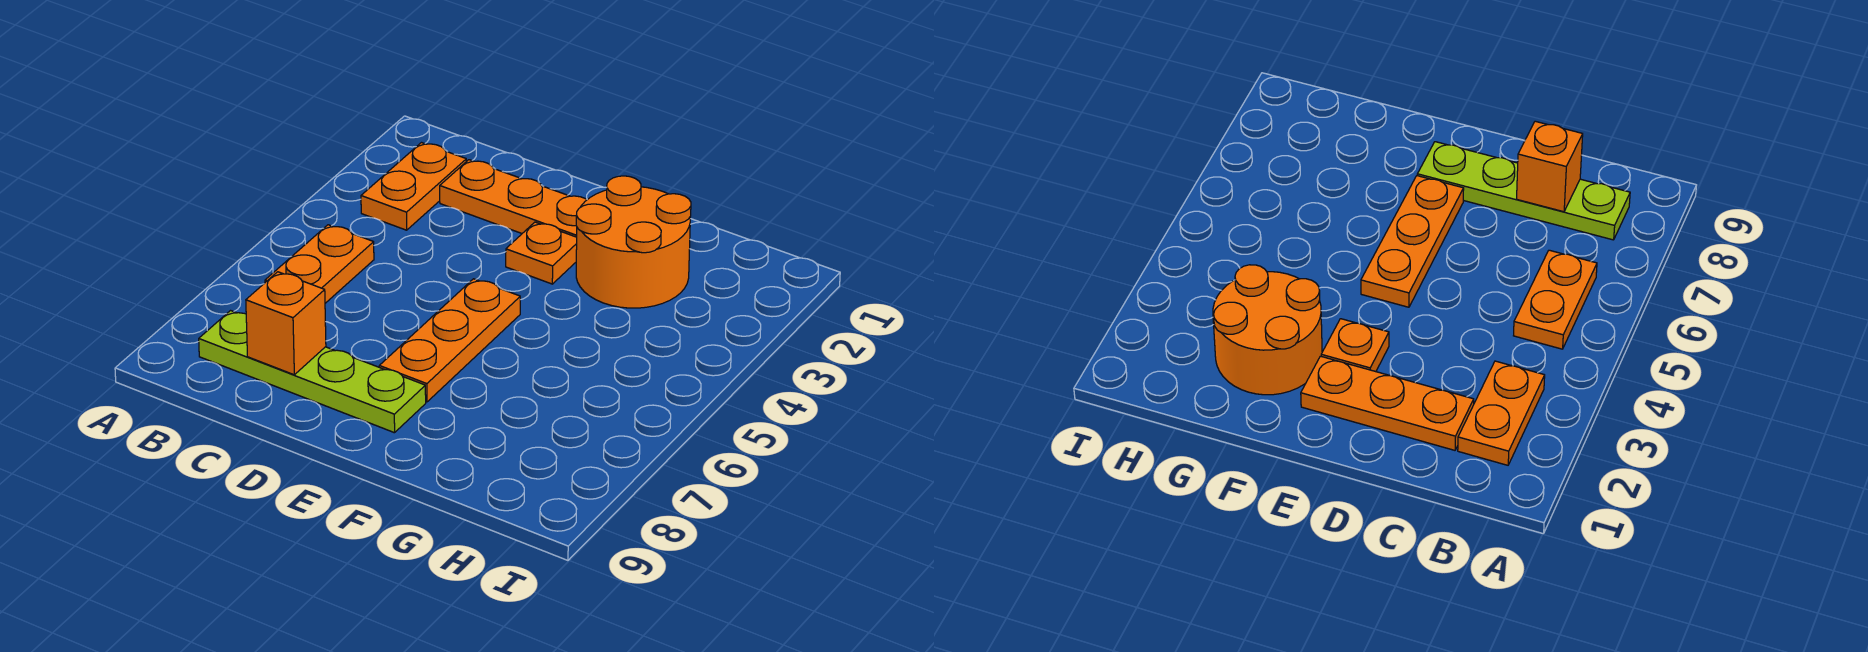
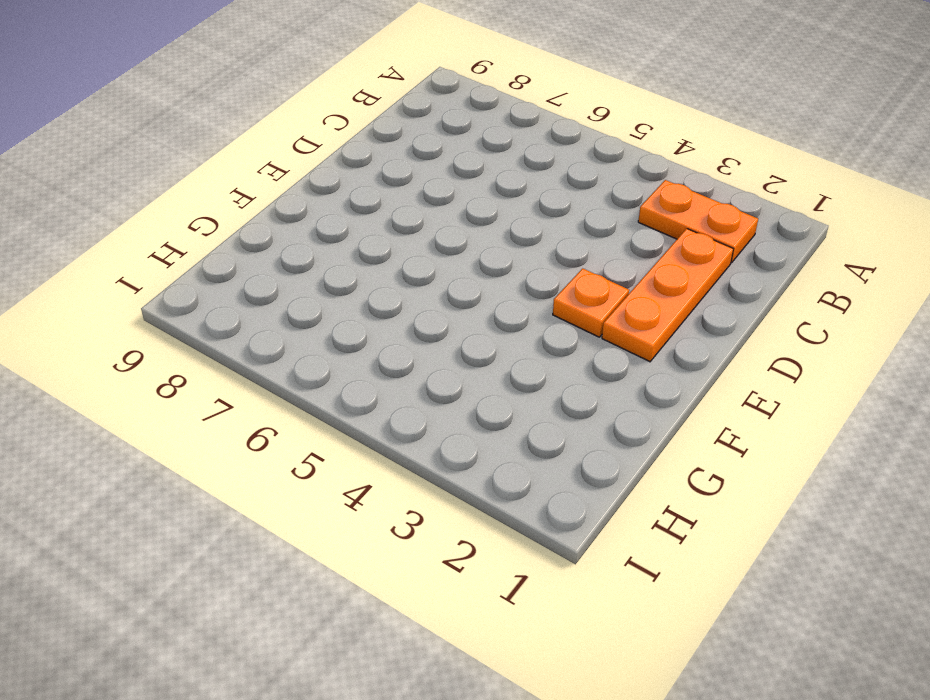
none -> orange 1x2 plate [265,225,374,303]
none -> lime 1x4 plate [199,311,426,433]

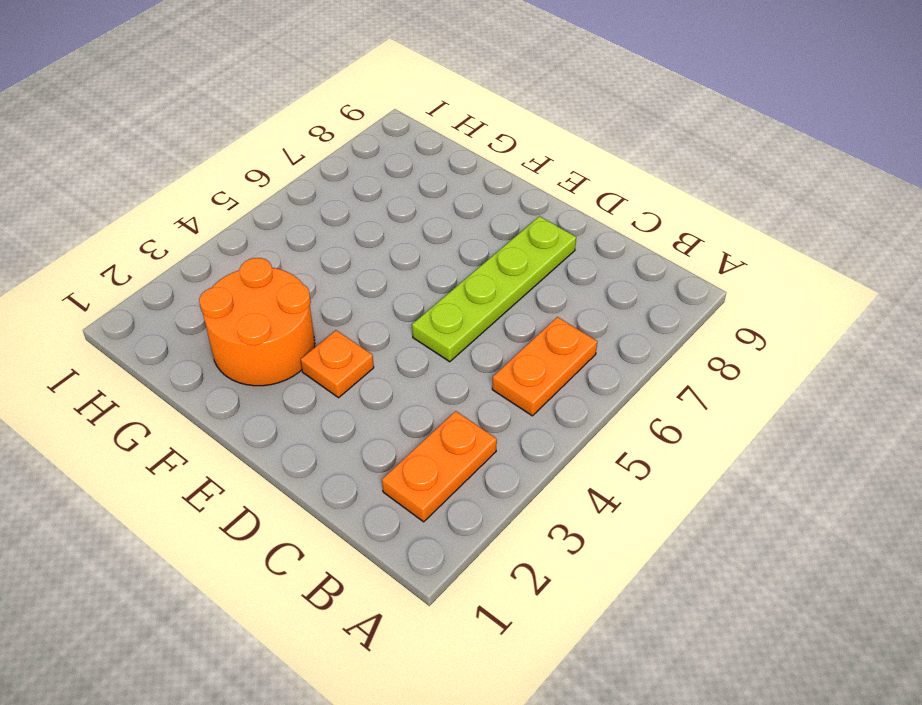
lime 1x4 plate [412,216,576,362] -> lime 1x4 plate turned to [199,311,426,433]
none -> orange 1x3 plate [440,160,587,237]
none -> orange 1x3 plate [379,279,520,402]

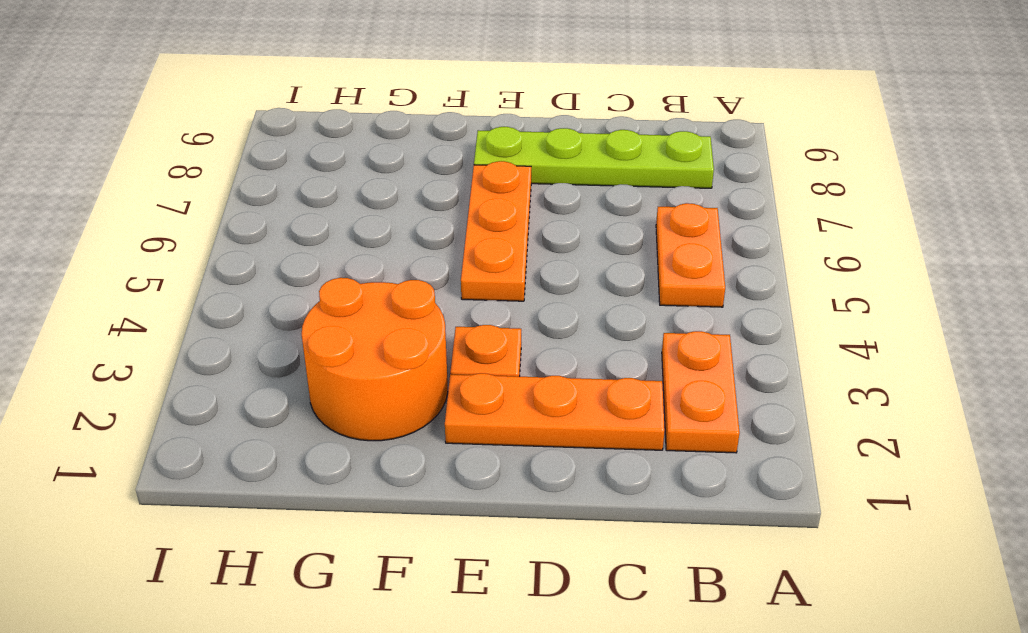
none -> orange 1x1 brick [246,272,326,375]

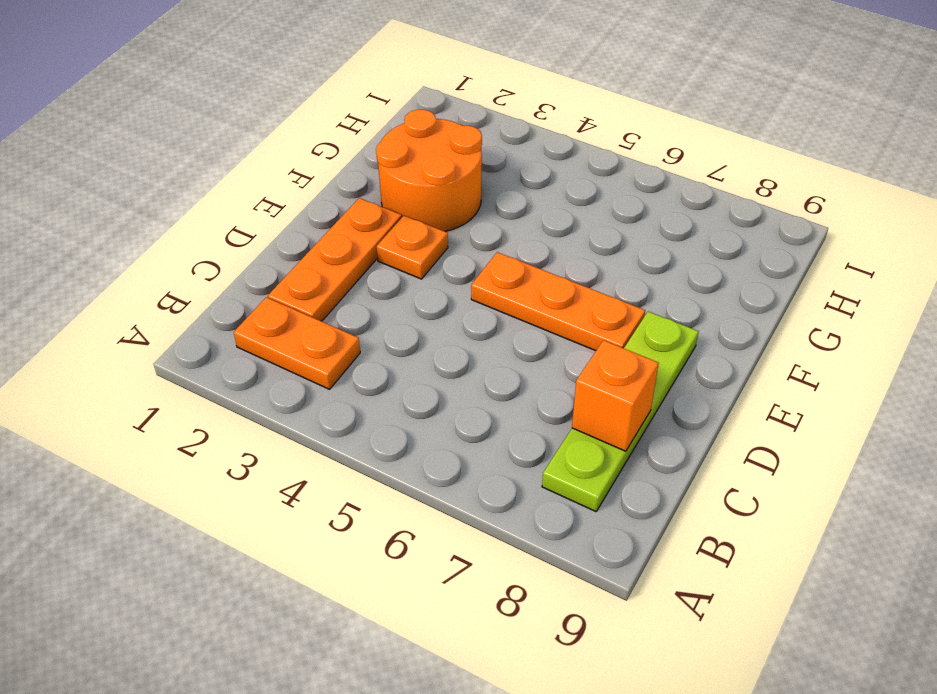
none -> orange 1x2 plate [265,225,374,303]

